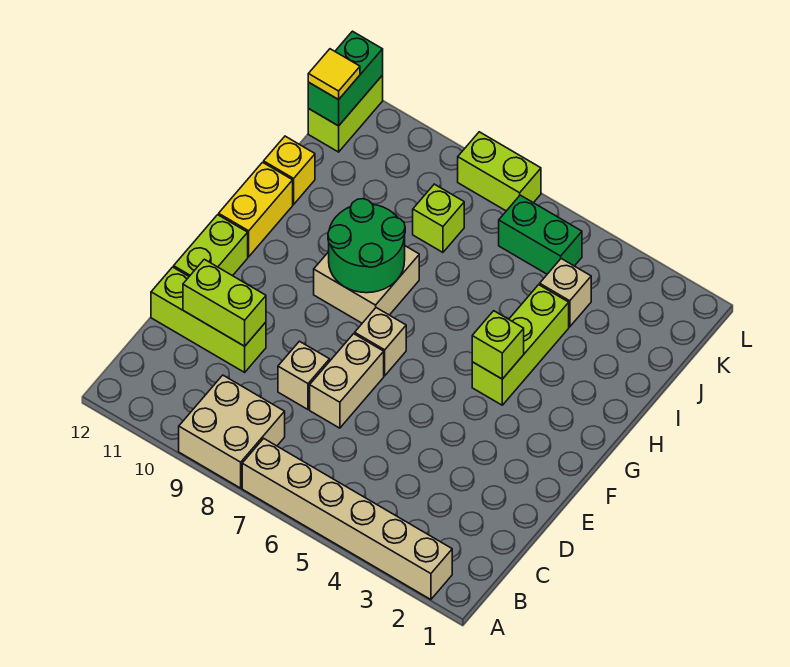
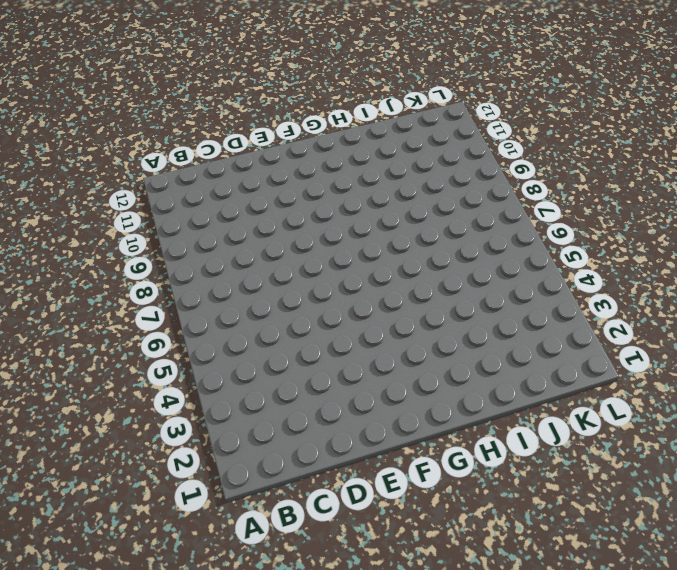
none -> tan 1x6 brick [242,439,452,600]
none -> tan 2x2 brick [179,375,285,488]
none -> tan 1x2 brick [310,334,384,428]

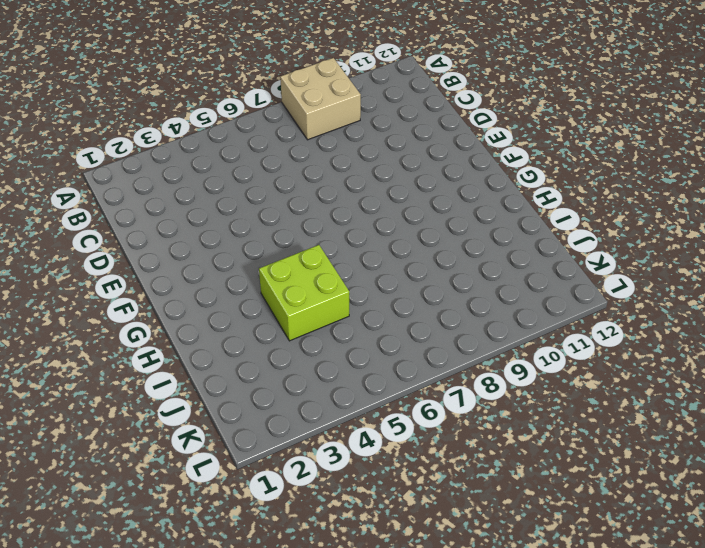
lime 2x2 brick [259,245,349,341] -> lime 1x3 brick [472,285,569,405]
none -> tan 1x6 brick [242,439,452,600]
none -> tan 1x2 brick [310,334,384,428]
none -> tan 1x1 brick [278,341,330,409]

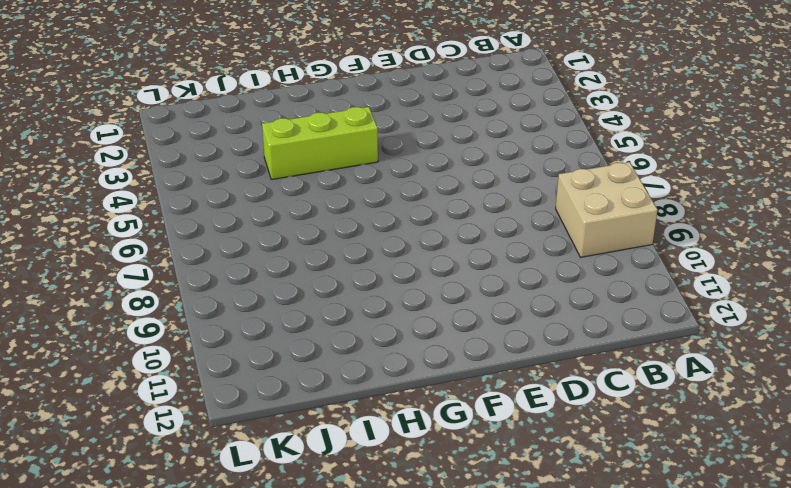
none -> tan 1x6 brick [242,439,452,600]
none -> tan 1x2 brick [310,334,384,428]
none -> tan 1x1 brick [278,341,330,409]

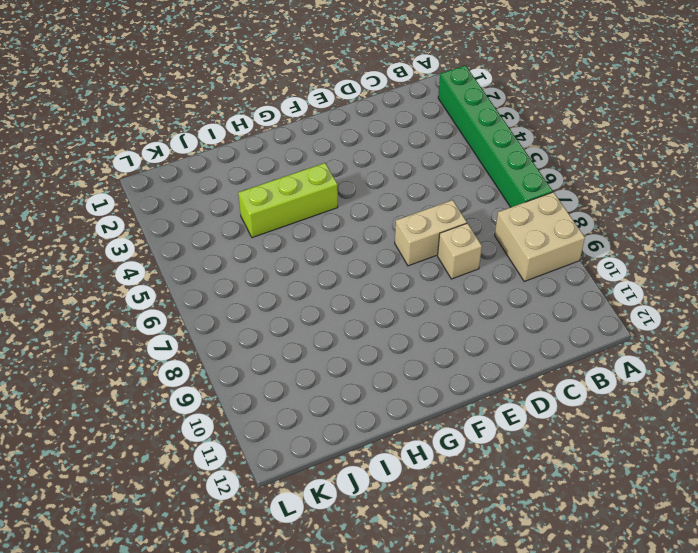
green 1x6 brick [438,65,553,207] -> tan 1x6 brick [242,439,452,600]
none -> lime 1x3 brick [151,267,266,372]
none -> lime 1x2 brick [174,215,248,276]
none -> tan 1x1 brick [355,308,406,376]

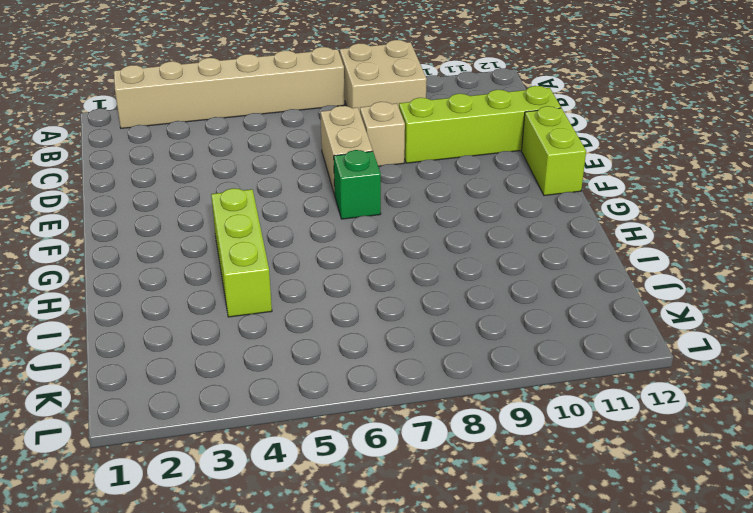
lime 1x4 brick [399,86,561,163] -> lime 1x3 brick [151,267,266,372]
green 1x1 brick [334,150,381,219] -> tan 1x1 brick [355,308,406,376]
none -> tan 2x2 brick [314,246,419,323]
none -> yellow 1x2 brick [219,162,293,257]
none -> yellow 1x1 brick [264,136,315,204]

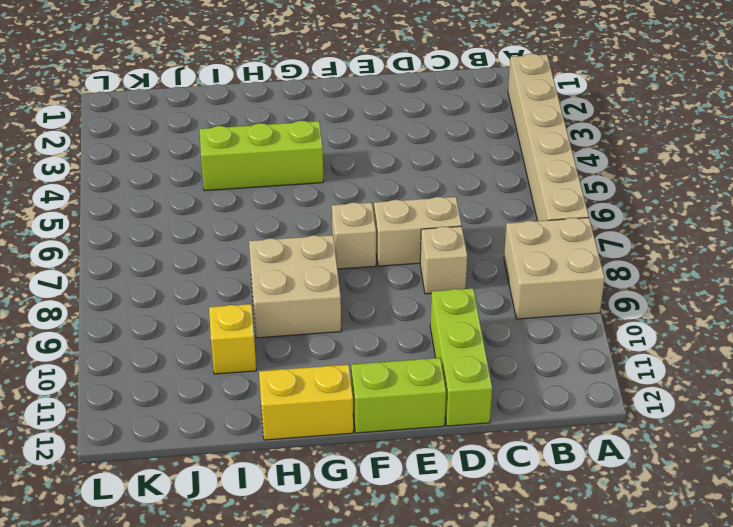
yellow 1x1 brick [209,304,256,374] -> yellow 1x1 brick moved to [264,136,315,204]
none -> tan 1x1 brick [540,259,591,327]
none -> lime 1x1 brick [413,184,464,252]
none -> green 1x2 brick [499,195,582,274]

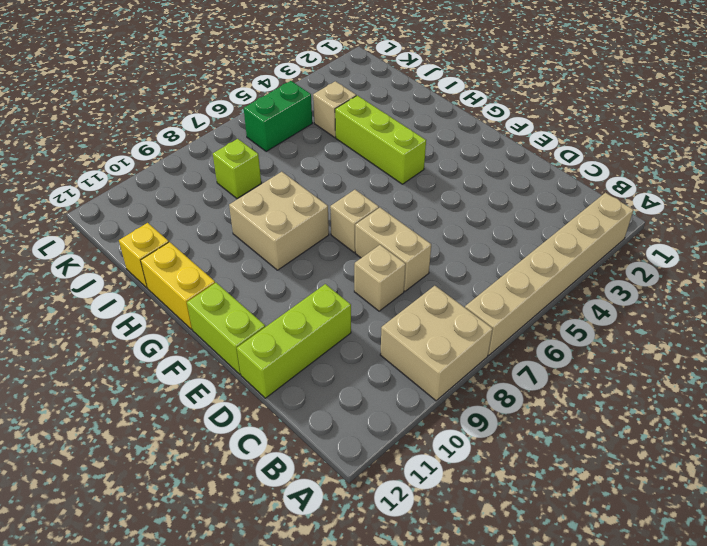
none -> lime 1x2 brick [308,75,383,152]
none -> lime 1x2 brick [458,132,541,211]
none -> lime 1x2 brick [183,259,266,346]

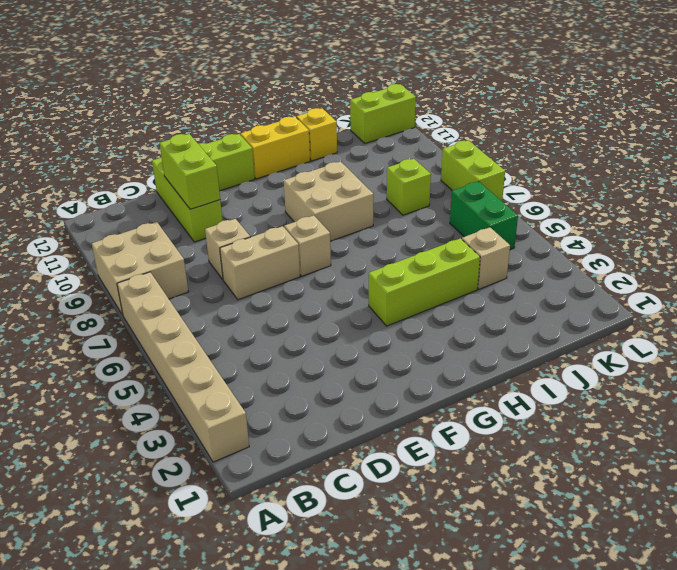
none -> lime 1x1 brick [472,311,524,379]
none -> green 2x2 round brick [328,199,405,293]
none -> green 1x2 brick [308,31,383,126]

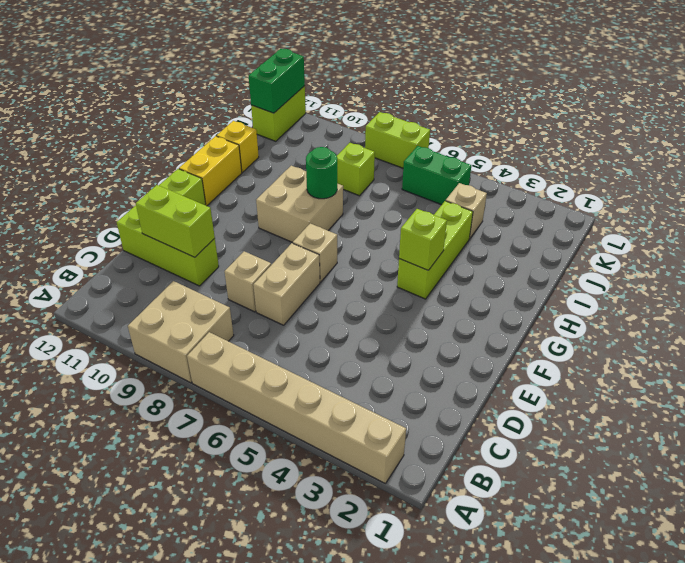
green 1x1 round brick [306,147,337,199] -> green 2x2 round brick [328,199,405,293]
none -> yellow 1x1 tile [308,49,360,100]

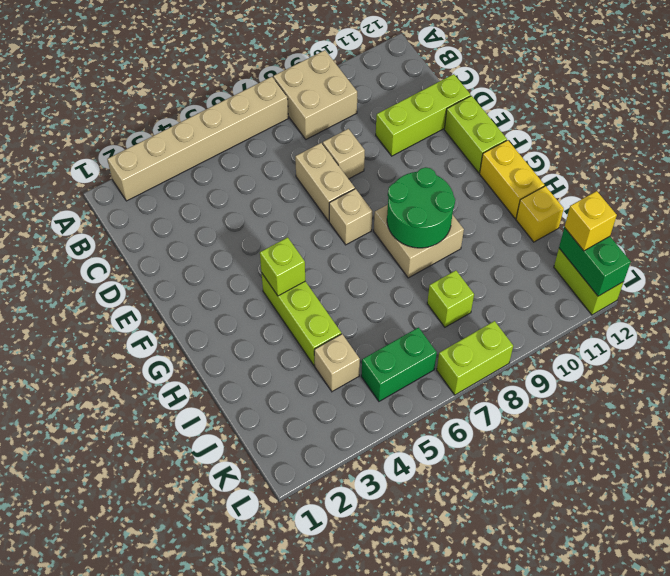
yellow 1x1 brick [564,191,617,251] -> yellow 1x1 tile [308,49,360,100]
none -> lime 1x2 brick [183,259,266,346]

